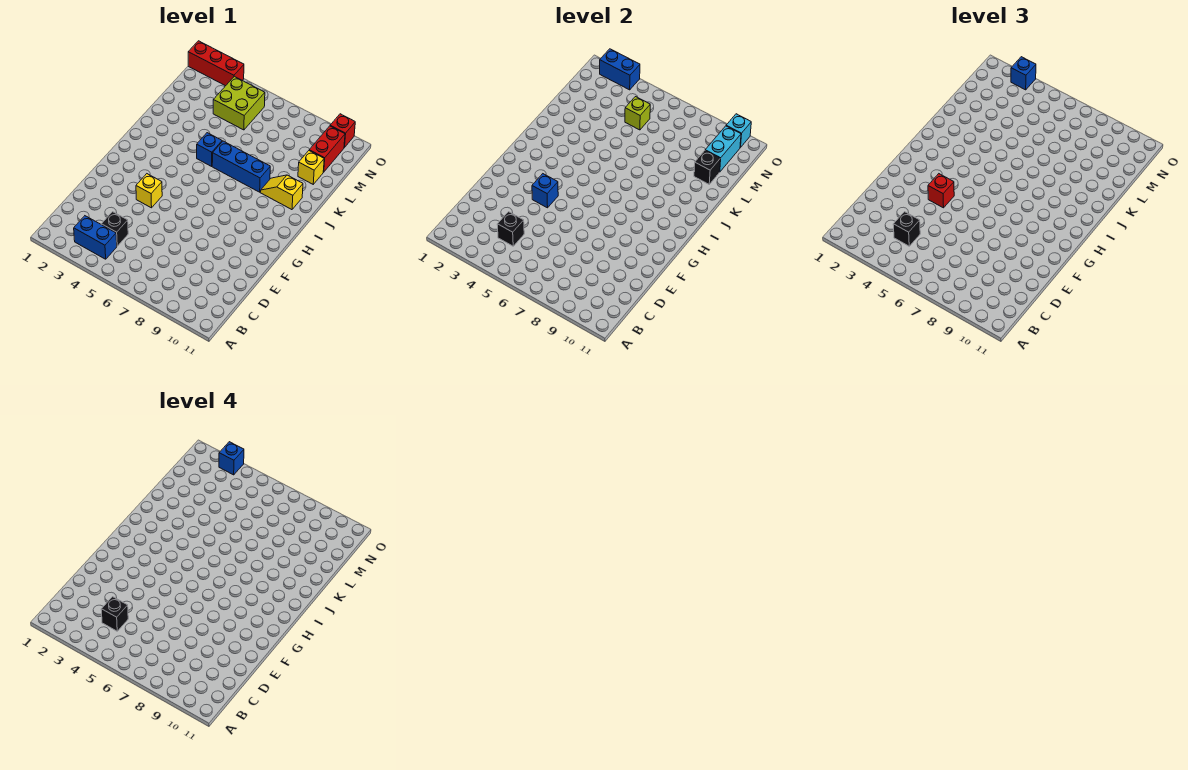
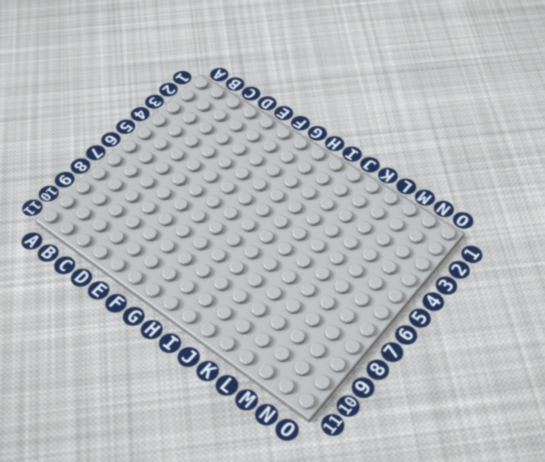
none -> blue 1x2 brick [74,216,117,259]
none -> black 1x1 brick [101,212,128,246]
none -> yellow 1x1 brick [136,174,162,208]

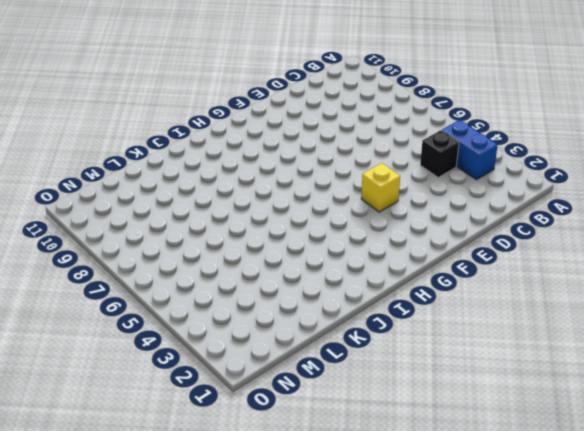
none -> blue 1x1 brick [197,133,222,166]
none -> blue 1x3 brick [212,141,270,192]
none -> yellow 1x2 slope [260,175,303,210]

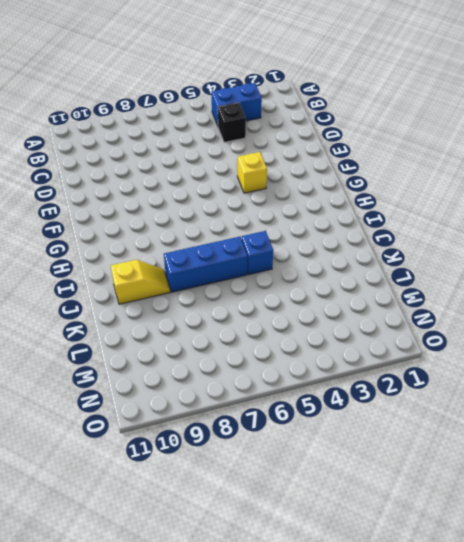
none -> yellow 1x1 brick [298,151,324,184]
none -> lime 2x2 brick [213,76,265,130]
none -> red 1x2 brick [309,126,345,172]

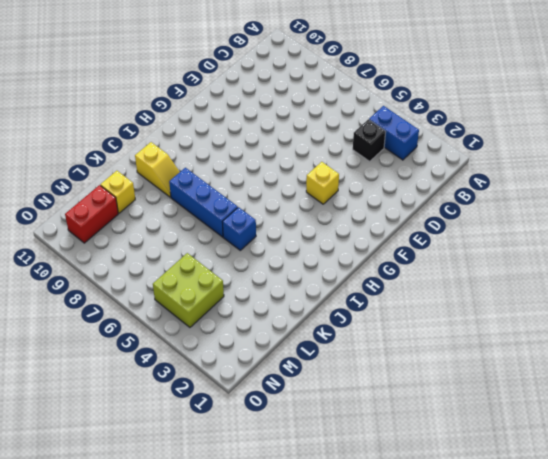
none -> red 1x3 brick [188,41,244,86]
none -> red 1x1 brick [330,114,355,148]
none -> black 1x1 brick [497,212,524,246]

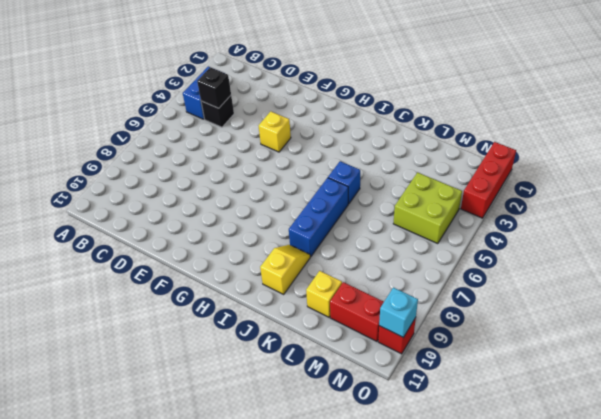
none -> blue 1x1 brick [532,174,558,208]
none -> black 1x1 brick [694,151,720,184]
none -> lime 1x1 brick [625,97,650,130]

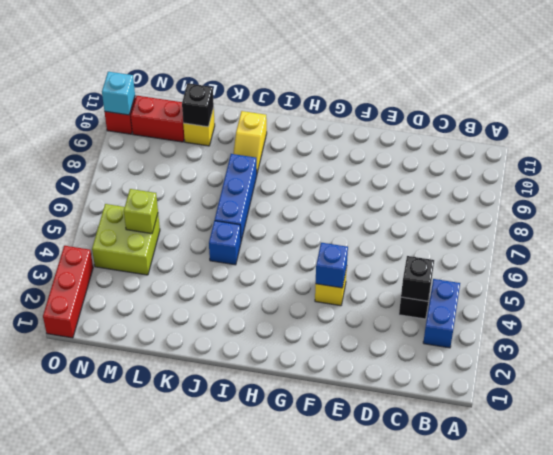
none -> cyan 1x2 brick [705,126,741,172]
none -> blue 1x2 brick [600,49,640,90]
none -> black 1x1 brick [893,212,920,246]

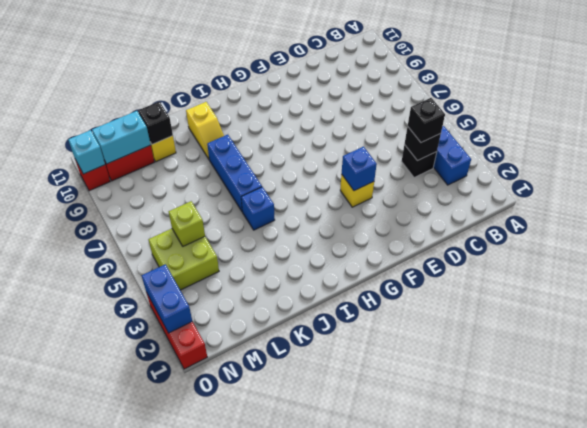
none -> red 1x1 brick [928,174,954,208]
none -> blue 1x1 brick [1011,57,1036,90]
none -> black 1x1 brick [101,597,128,631]

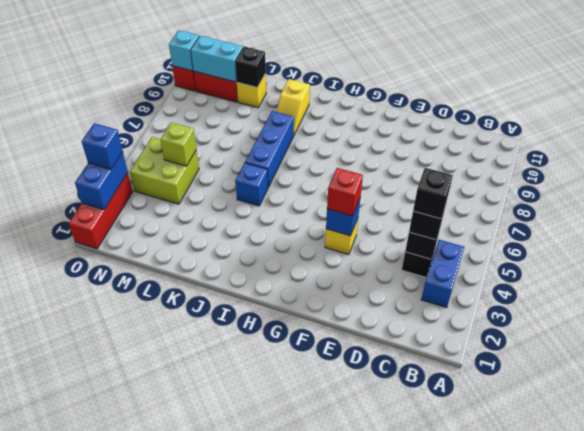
none -> blue 1x1 brick [219,442,244,475]

